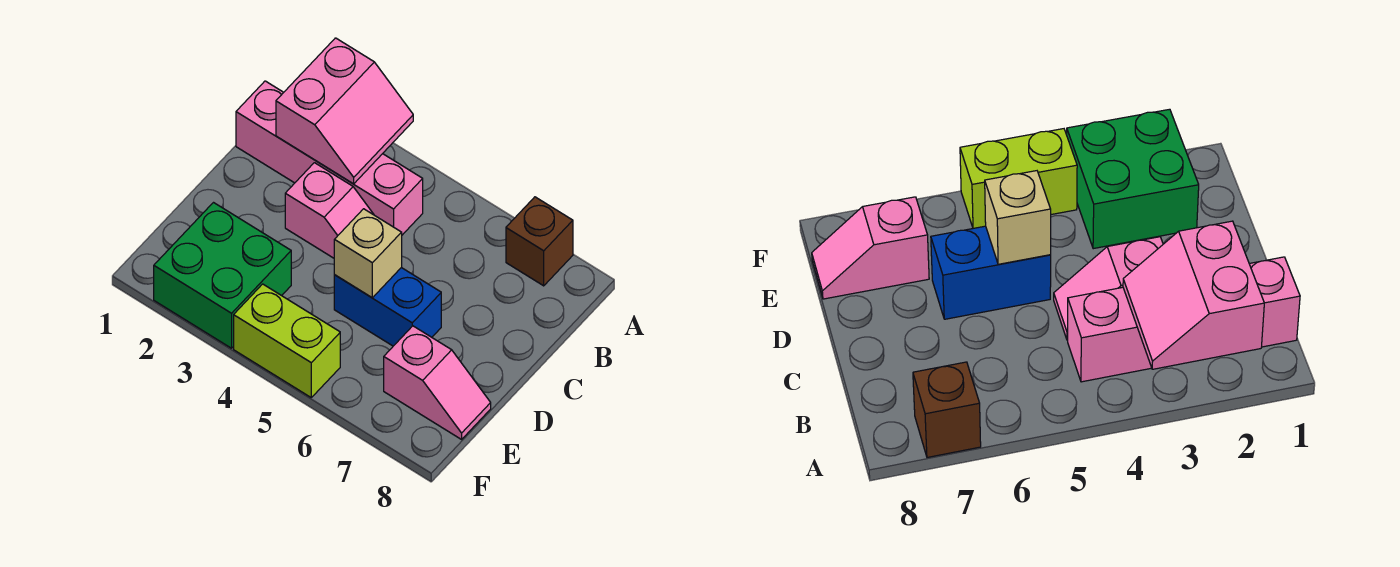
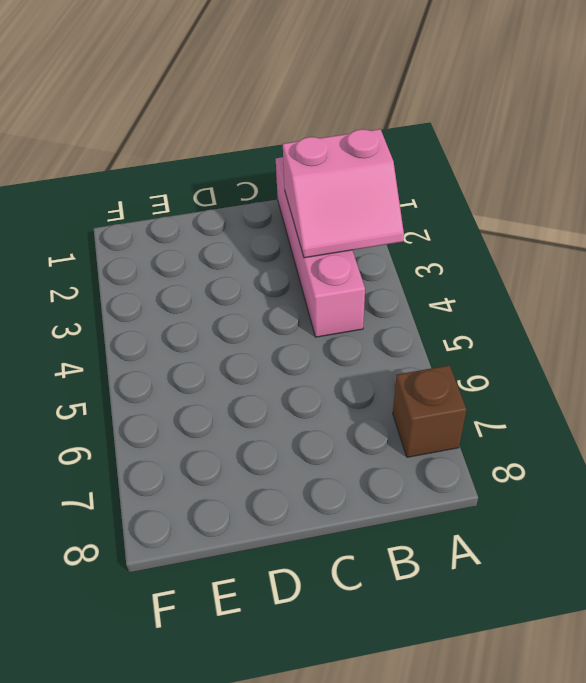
none -> pink 1x2 slope [285,163,374,258]
none -> blue 1x2 brick [334,268,441,346]

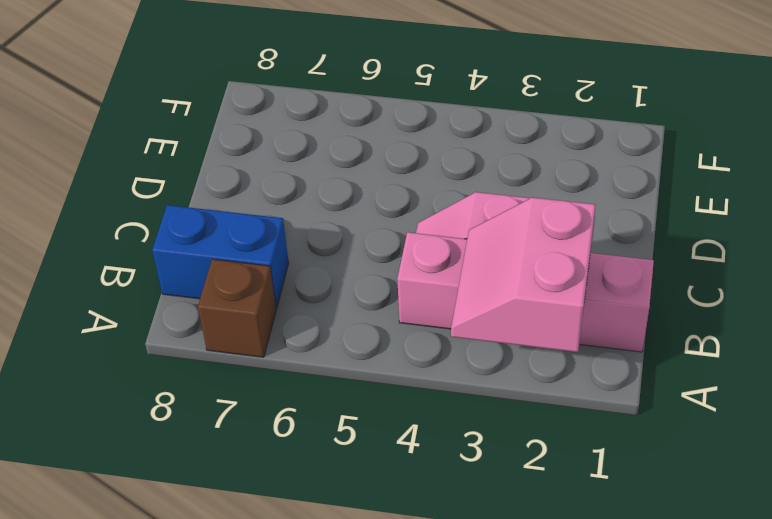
blue 1x2 brick [152,205,289,308] -> blue 1x2 brick moved to [334,268,441,346]
none -> green 2x2 brick [154,203,291,348]
none -> pink 1x2 slope [384,326,491,439]

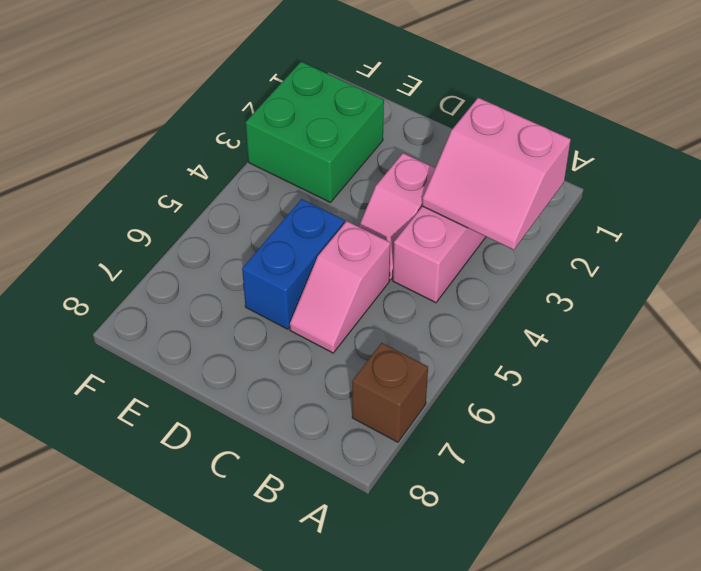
pink 1x2 slope [290,221,390,353] -> pink 1x2 slope moved to [384,326,491,439]
none -> lime 1x2 brick [234,284,340,397]
none -> tan 1x1 brick [334,209,402,298]

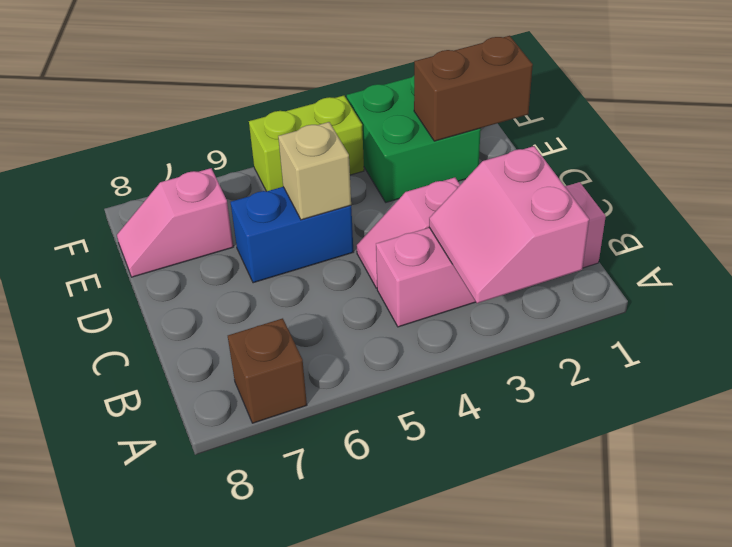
brown 1x2 brick [414,36,533,141] -> none

